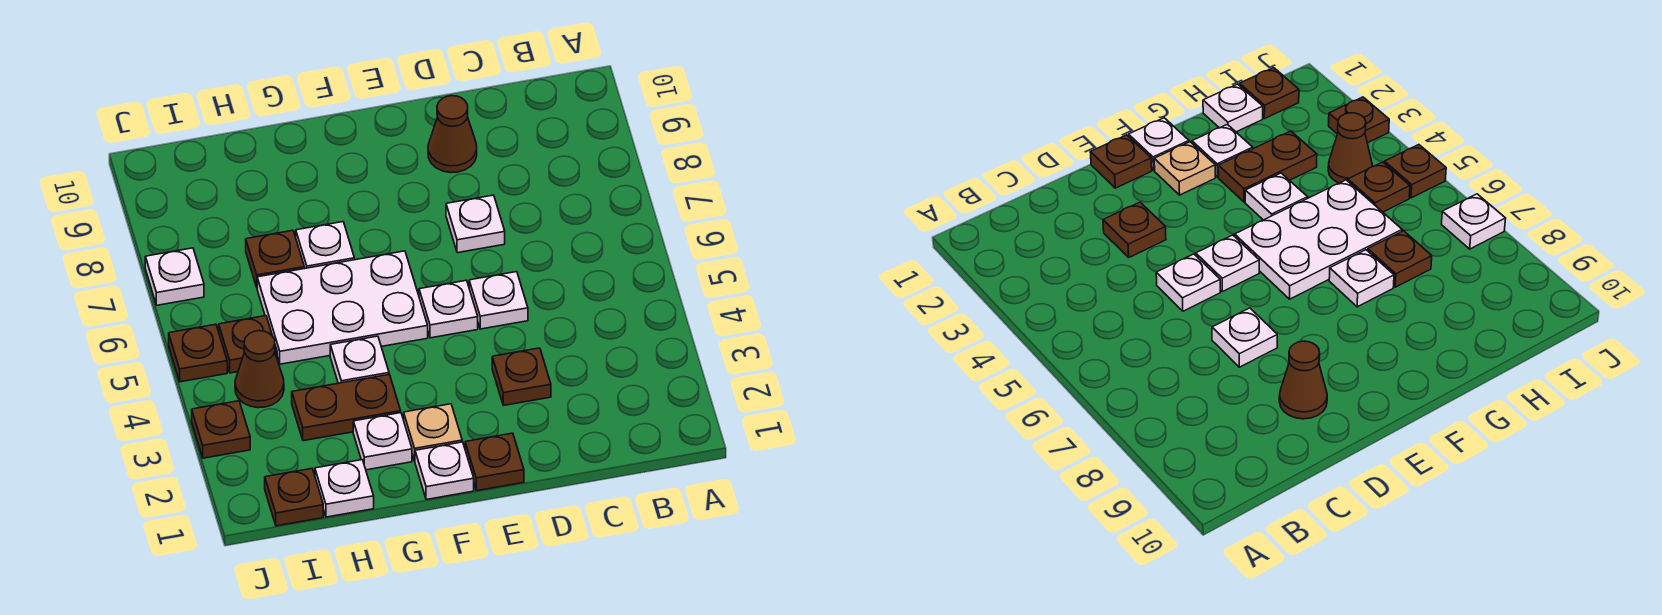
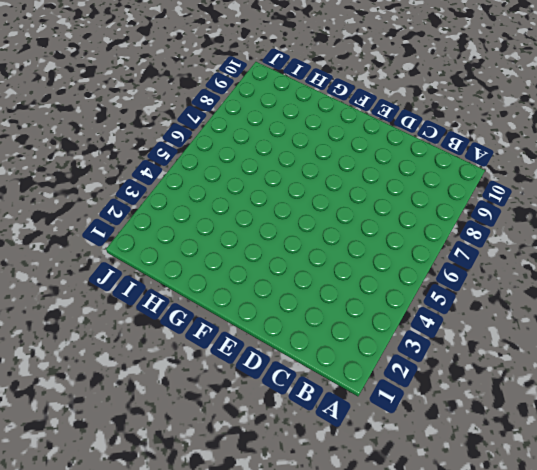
none -> brown 1x1 plate [492,348,551,406]
none -> white 1x1 plate [469,272,528,329]
none -> white 1x1 plate [446,195,505,253]

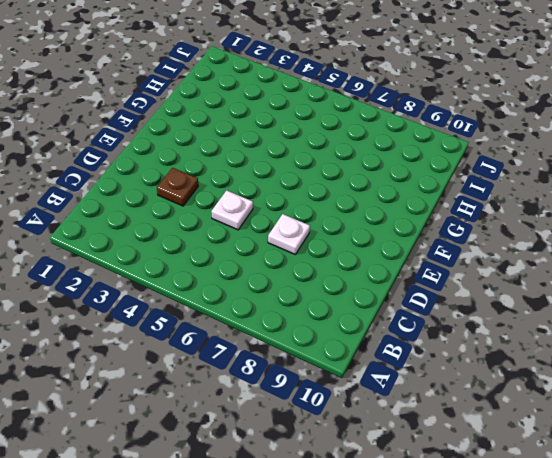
none -> brown 1x1 cone [428,96,477,173]
none -> brown 1x1 plate [465,433,524,491]
none -> white 1x1 plate [419,280,478,338]

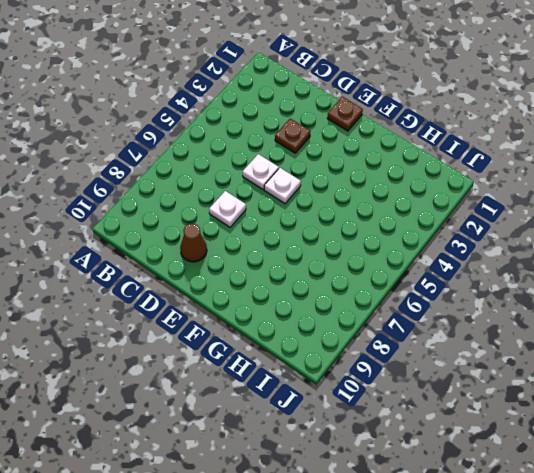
none -> white 1x1 plate [415,442,474,500]
none -> tan 1x1 plate [404,404,462,461]
none -> white 2x3 plate [257,251,428,364]

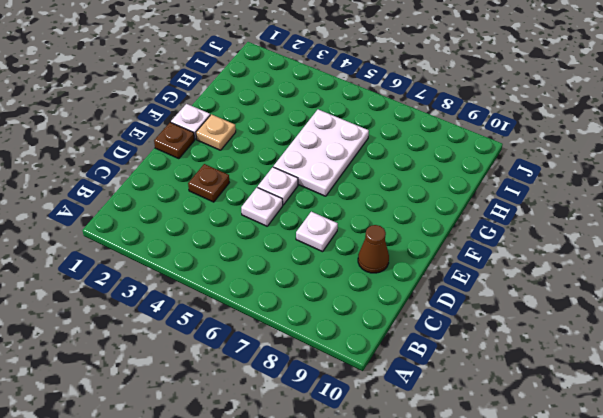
none -> white 1x1 plate [353,413,412,470]
none -> brown 1x2 plate [292,375,401,441]
none -> white 1x1 plate [330,336,389,383]

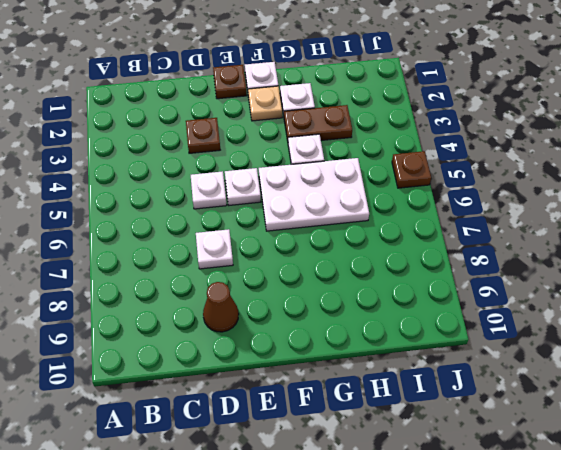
none -> white 1x1 plate [296,222,354,269]
none -> white 1x1 plate [315,460,374,517]
none -> brown 1x1 plate [246,230,304,287]

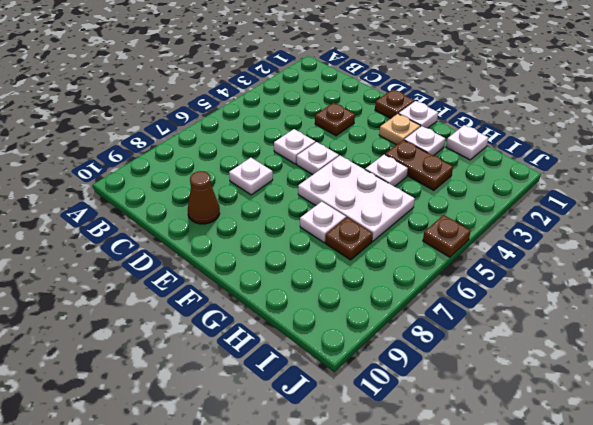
none -> brown 1x1 plate [265,469,323,526]
none -> brown 1x1 cone [235,331,284,408]
none -> brown 1x1 plate [219,316,277,373]

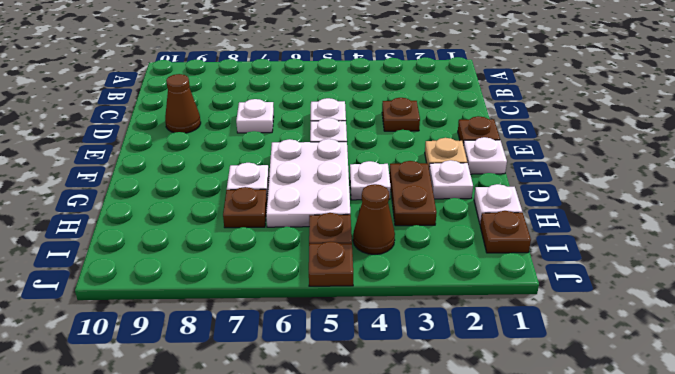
none -> brown 1x1 plate [192,401,250,458]
none -> white 1x1 plate [145,248,204,305]

